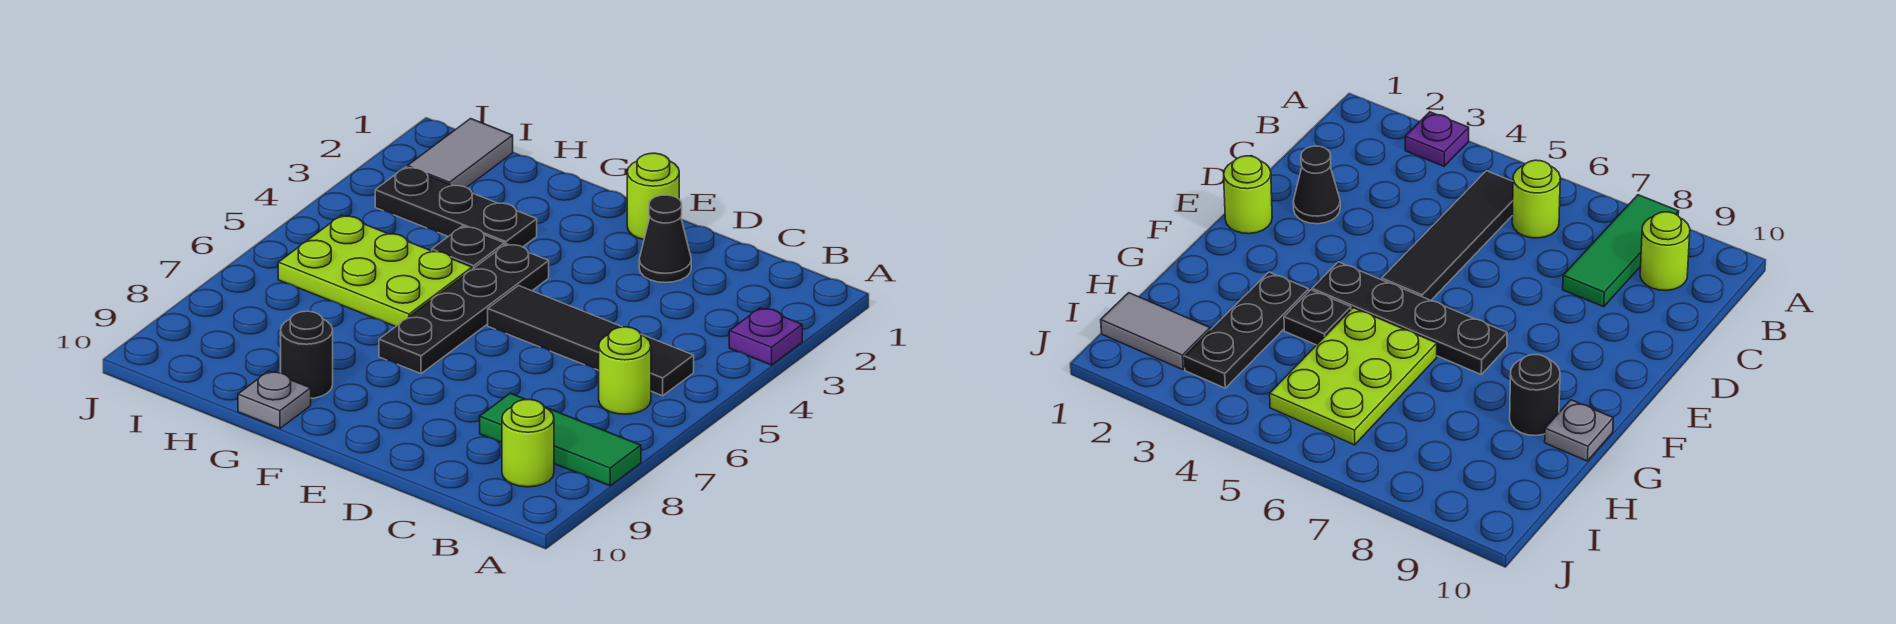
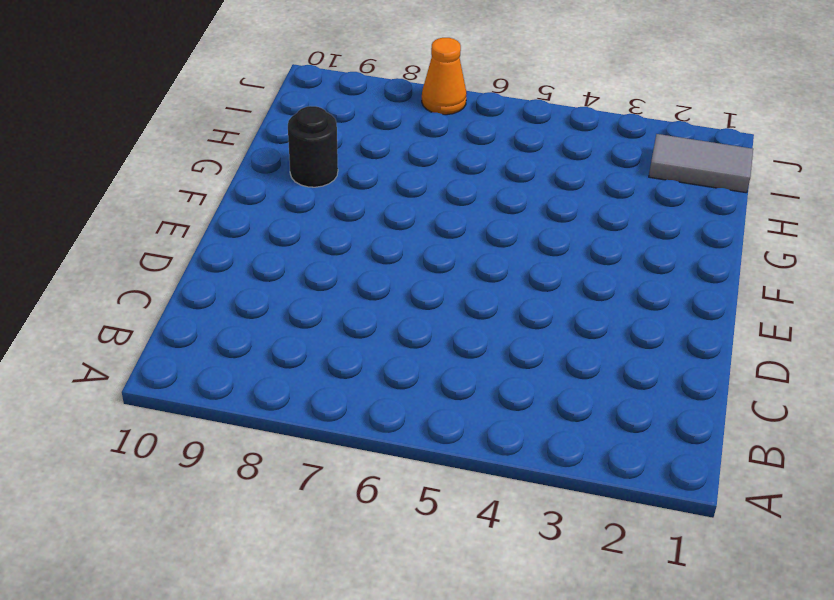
orange 1x1 cone [422,38,467,115] -> none
none -> purple 1x1 plate [729,308,802,365]
none -> green 1x3 tile [480,393,641,486]
none -> black 1x4 tile [488,286,694,396]

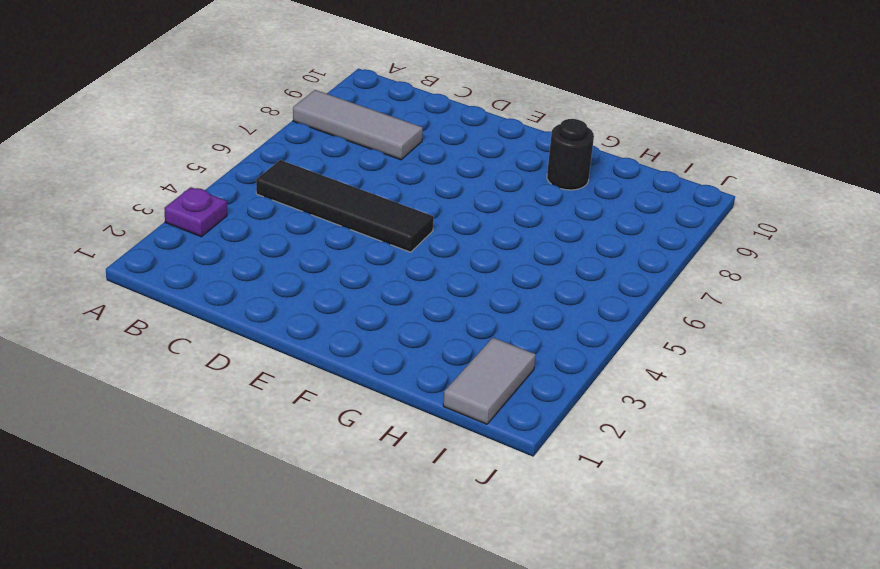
grey 1x3 tile [293,90,423,160] -> green 1x3 tile [480,393,641,486]
none -> lime 1x1 round brick [599,327,651,414]
none -> lime 1x1 round brick [502,399,554,487]
none -> black 1x1 cone [639,195,691,283]

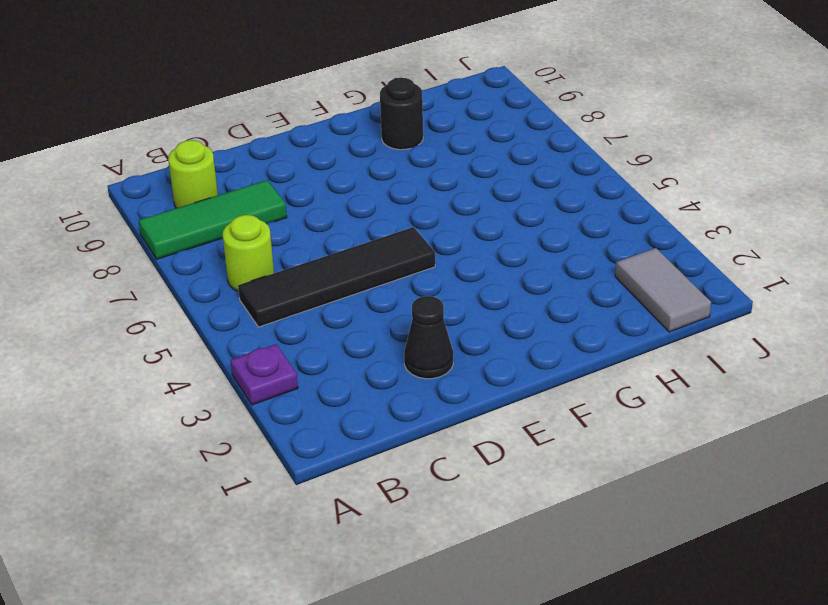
none -> lime 1x1 round brick [627,153,679,240]
none -> black 1x4 plate [379,244,549,374]
none -> black 1x3 plate [375,167,537,247]

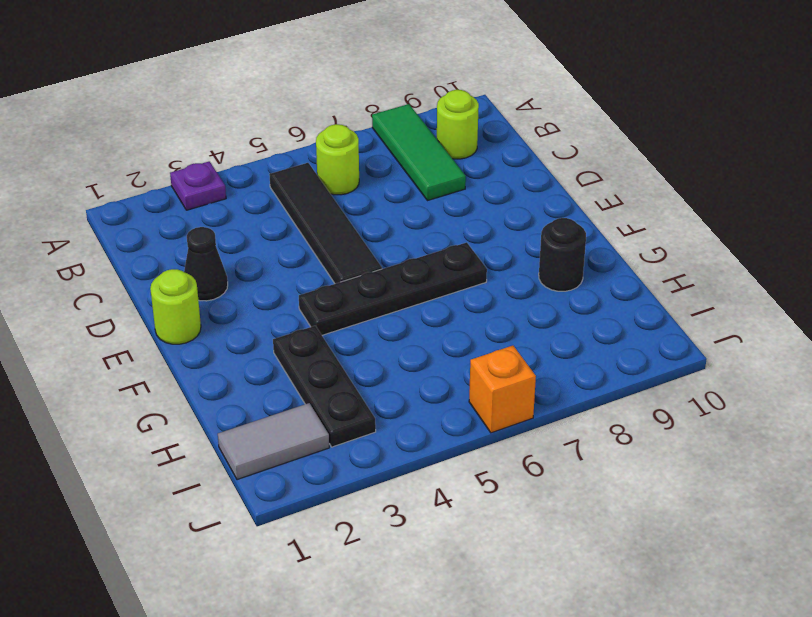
orange 1x1 brick [469,346,536,433] -> none
none -> black 1x1 plate [432,226,504,269]
none -> lime 2x3 plate [278,215,472,327]
none -> grey 1x1 plate [238,371,311,428]

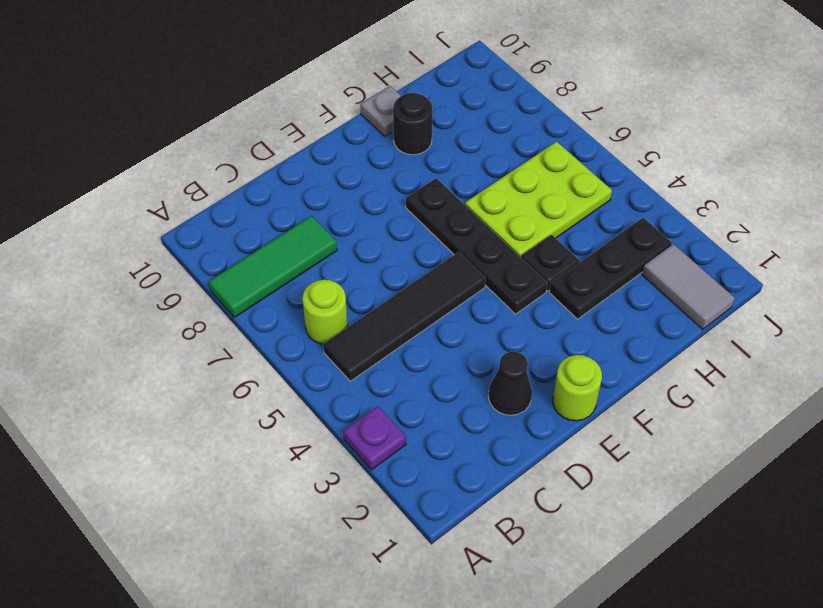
none -> lime 1x1 round brick [502,399,554,487]

